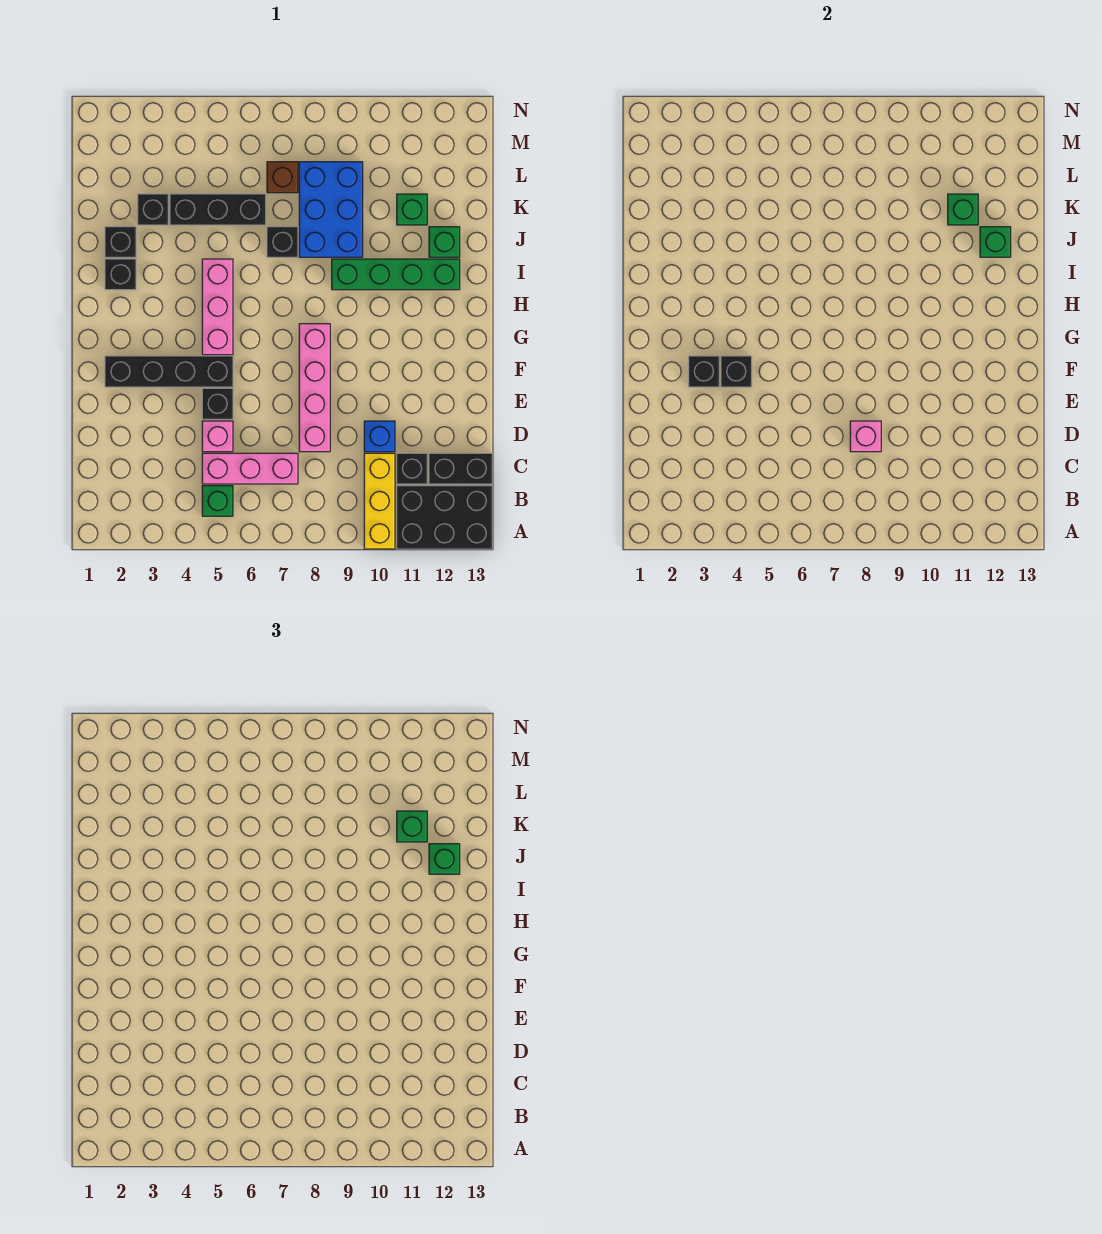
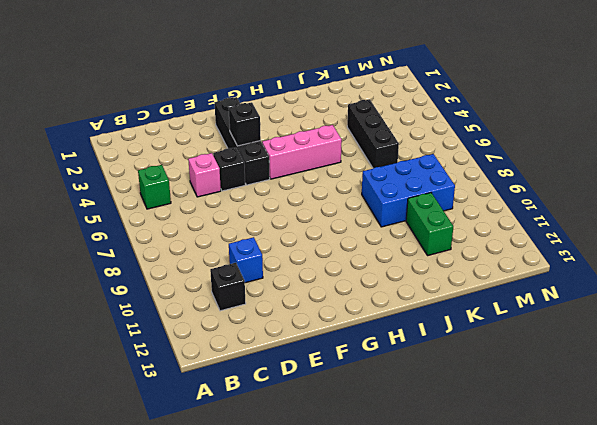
green 1x2 brick [406,193,453,256] -> green 1x1 brick [397,194,427,225]
none -> yellow 1x3 brick [364,453,395,549]
none -> black 2x3 brick [397,486,492,549]
none -> pink 1x3 brick [202,453,298,484]

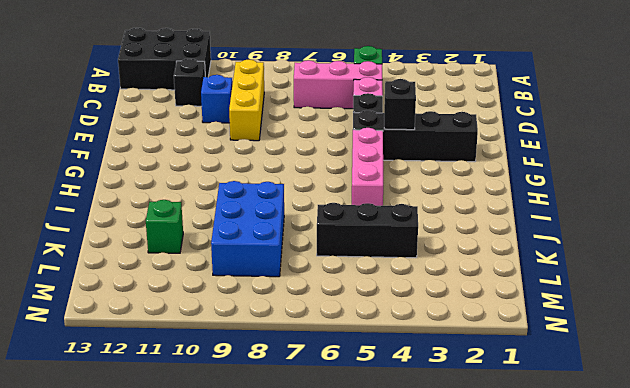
yellow 1x3 brick [229,59,264,141] -> yellow 1x3 brick moved to [364,453,395,549]
none -> black 1x2 brick [429,453,492,484]
none -> pink 1x4 brick [299,324,330,452]
none -> black 1x1 brick [105,259,136,290]

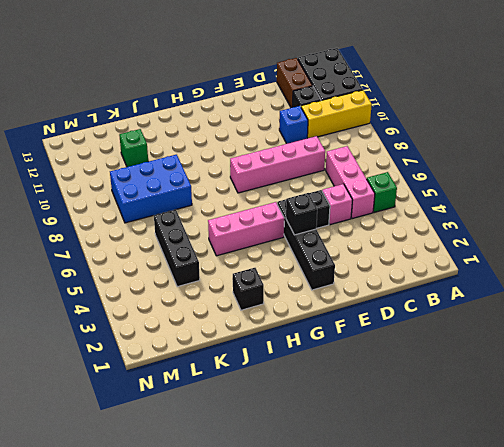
brown 1x2 brick [277,58,313,108] -> black 1x2 brick [429,453,492,484]
none -> green 1x4 brick [332,259,460,290]
none -> black 1x1 brick [105,227,136,257]
none -> black 1x1 brick [267,227,298,257]

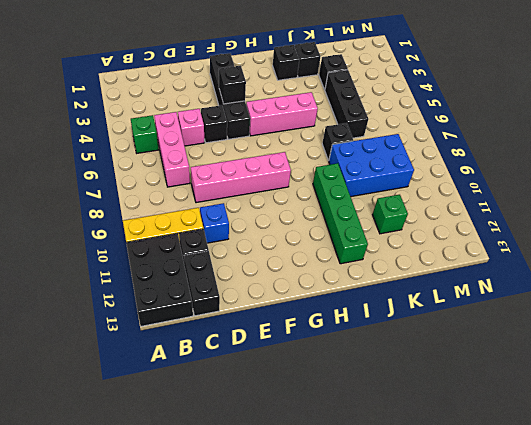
none -> green 1x1 brick [429,227,460,257]
none -> brown 1x1 brick [267,162,298,193]
none -> pink 1x1 brick [850,421,881,452]

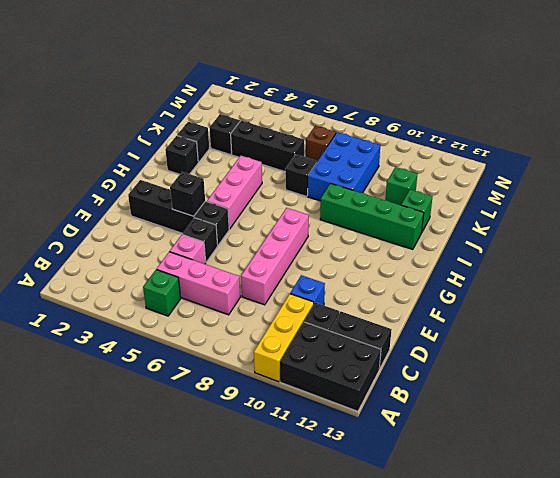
none -> pink 1x1 brick [850,421,881,452]
none -> black 1x1 brick [689,356,719,387]
none -> green 1x1 brick [980,227,1011,257]

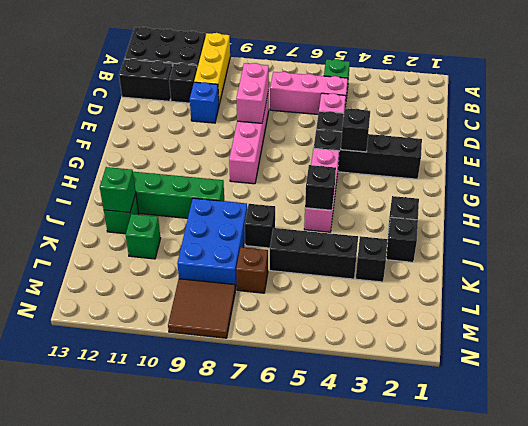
pink 1x2 brick [236,63,269,123] -> pink 1x1 brick [850,421,881,452]
black 1x1 brick [305,165,336,210] -> black 1x1 brick moved to [689,356,719,387]
brown 2x2 tile [168,279,235,338] -> none
none -> green 1x1 brick [948,194,978,225]
none -> green 1x1 brick [429,844,460,874]
none -> green 1x1 brick [397,811,427,842]

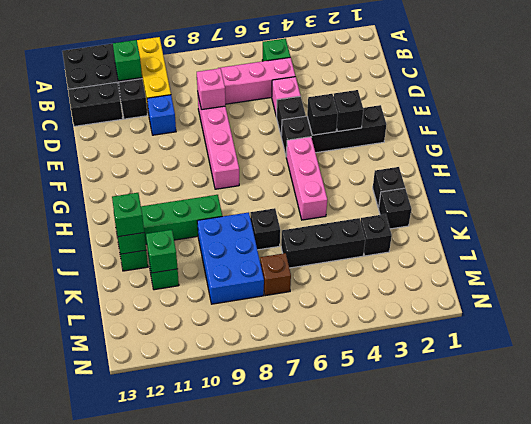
green 1x1 brick [113,40,142,81] -> green 1x1 brick moved to [397,811,427,842]

